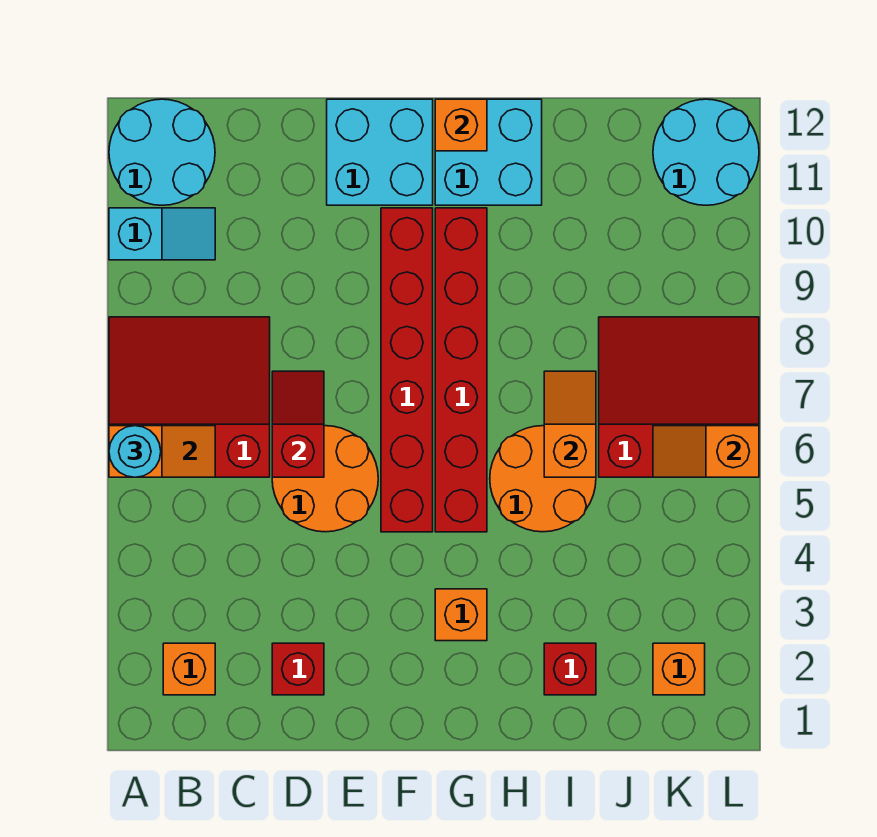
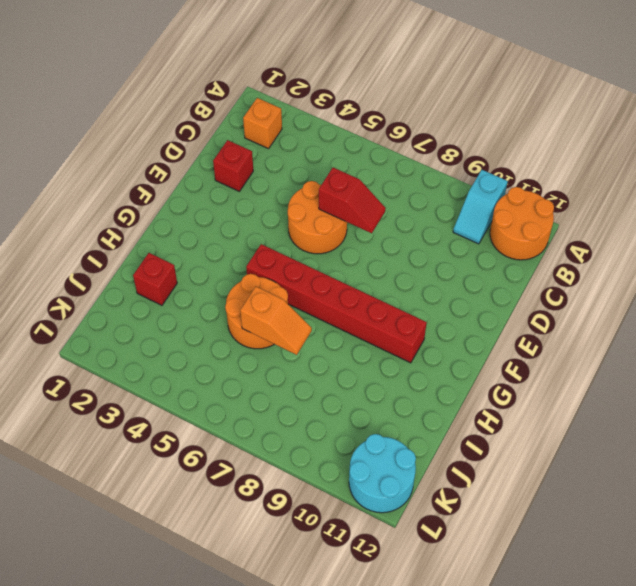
orange 2x2 round brick [490,187,554,260] -> cyan 2x2 round brick [109,99,215,205]
none -> red 3x3 slope [109,317,270,477]
none -> cyan 2x2 brick [327,99,433,205]
none -> red 1x6 brick [381,208,433,532]

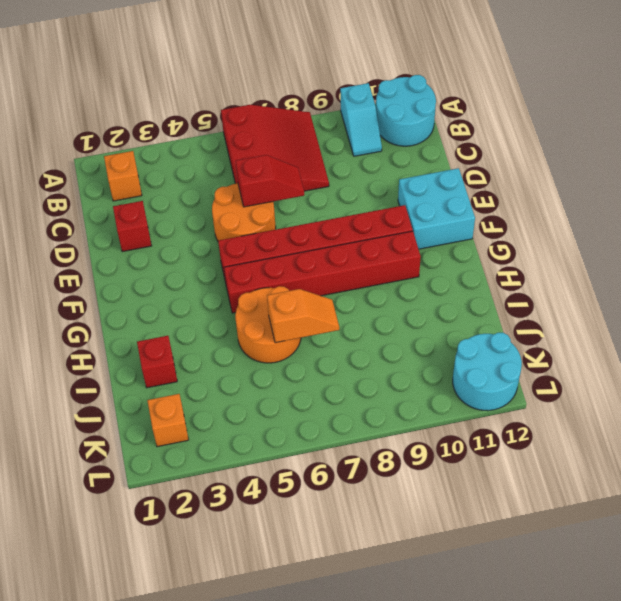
none -> orange 1x1 brick [435,589,487,641]
none -> cyan 2x2 brick [435,99,542,205]
none -> red 3x3 slope [599,317,759,477]

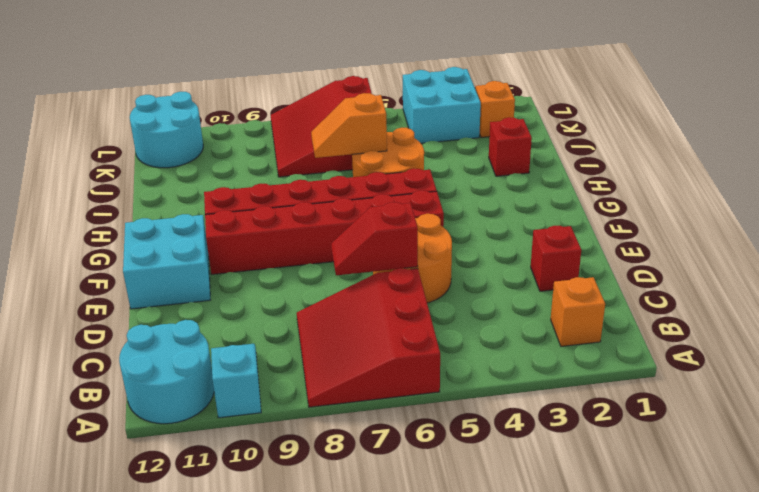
cyan 2x2 brick [403,67,481,143] -> cyan 2x2 brick moved to [435,99,542,205]
none -> orange 1x1 brick [435,589,487,641]
none -> orange 1x2 slope [109,426,215,477]
none -> orange 1x1 brick [435,99,487,151]

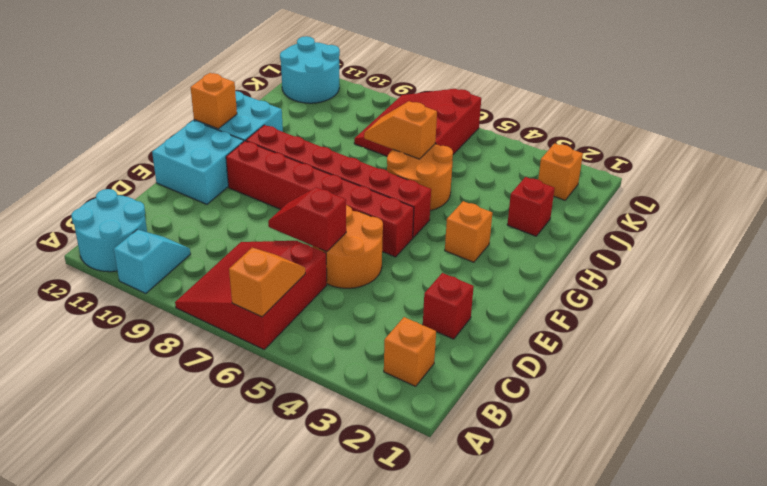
none -> orange 1x2 slope [653,426,759,477]
none -> cyan 1x1 round brick [109,426,161,477]

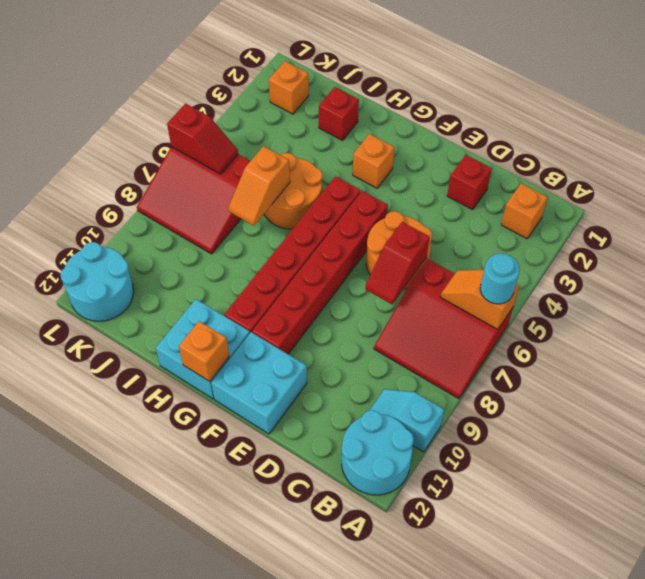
red 1x2 slope [167,104,238,174] -> orange 1x2 slope [653,426,759,477]

